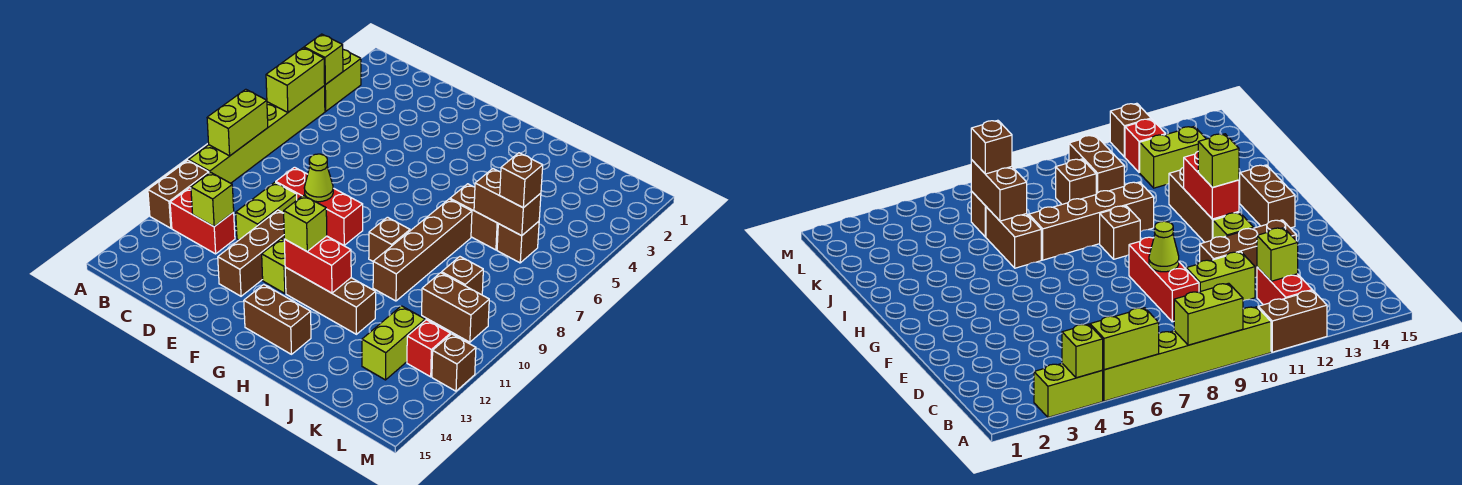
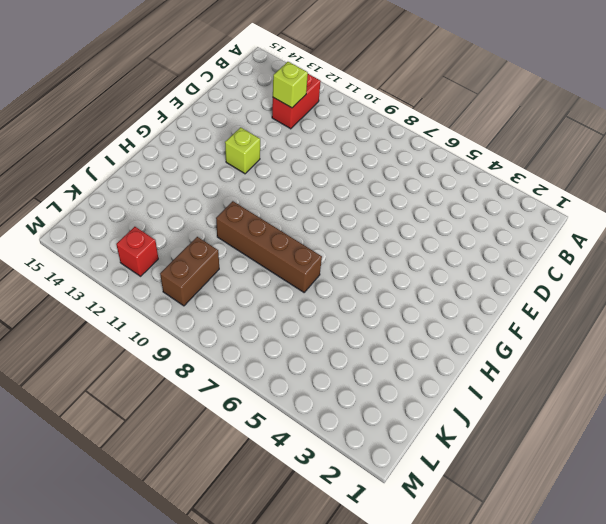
none -> lime 1x2 brick [324,50,361,111]
none -> lime 1x6 brick [189,86,325,183]
none -> brown 1x2 brick [148,160,209,228]

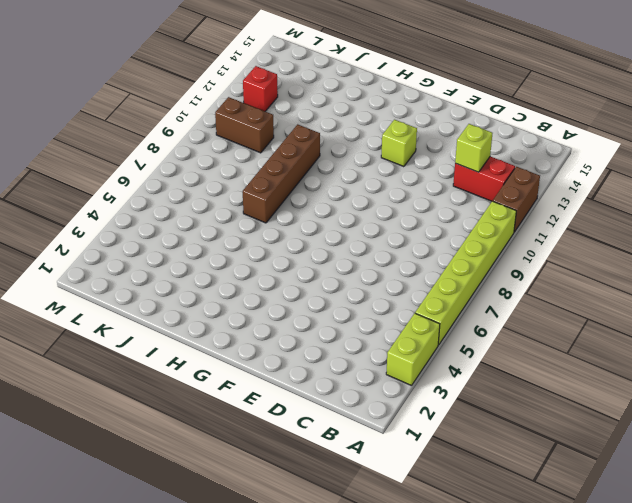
none -> red 1x3 brick [276,167,363,245]
none -> lime 1x2 brick [236,182,297,240]
none -> brown 1x3 brick [218,210,284,296]

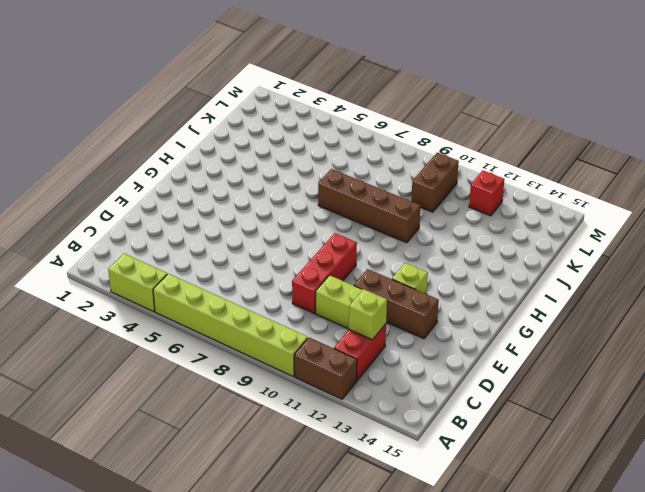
none -> brown 1x3 brick [285,267,376,334]
none -> brown 1x2 brick [244,284,311,354]
none -> brown 1x1 brick [369,217,410,261]

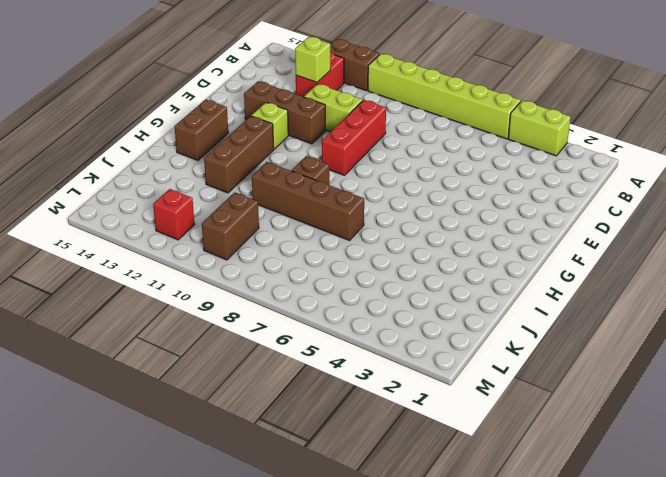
none -> brown 1x2 brick [450,184,498,250]
none -> brown 1x1 brick [497,221,539,263]
none -> brown 1x1 brick [442,257,483,295]

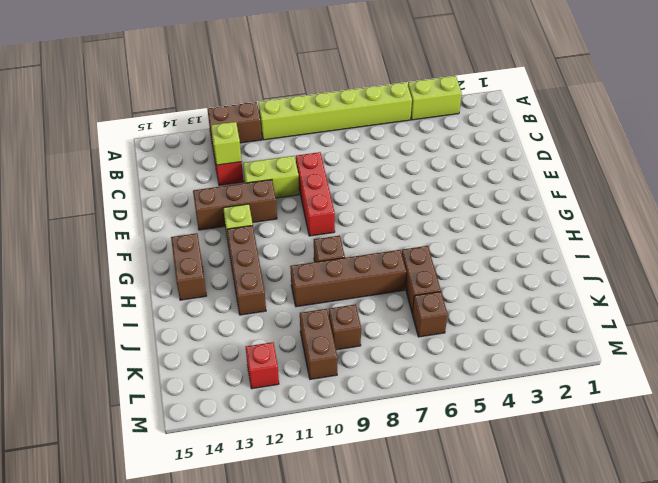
none -> lime 1x2 brick [362,306,425,380]
none -> brown 1x1 brick [432,334,476,391]
none -> lime 1x1 brick [304,34,343,85]

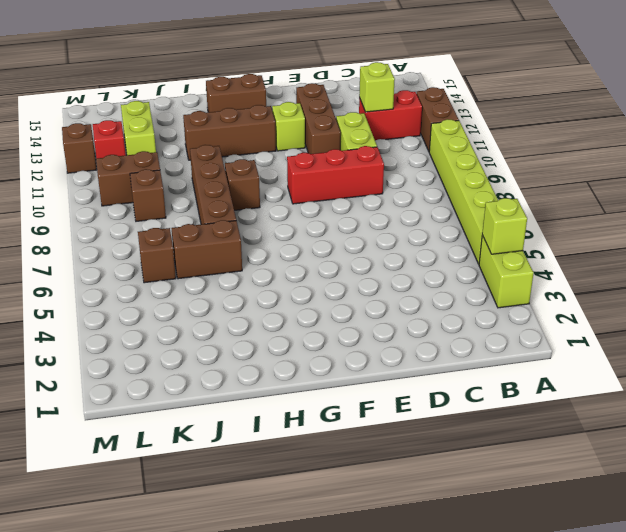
none -> lime 1x2 brick [266,48,325,112]
none -> lime 1x2 brick [207,89,268,156]
none -> lime 1x1 cone [304,154,333,202]

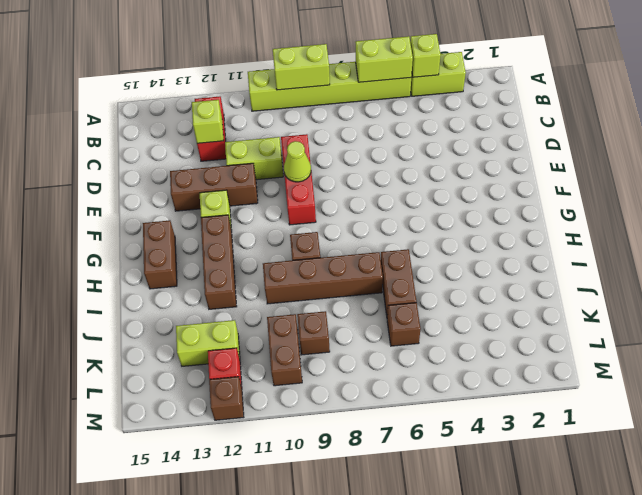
none -> brown 1x2 brick [148,160,209,228]
none -> red 1x2 brick [284,236,351,293]
none -> brown 1x2 brick [474,169,541,236]

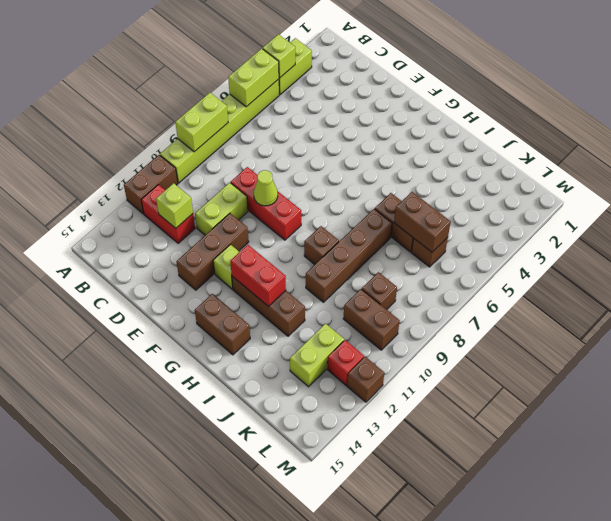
none -> lime 1x1 brick [284,195,327,251]
none -> brown 1x1 brick [500,153,543,208]

